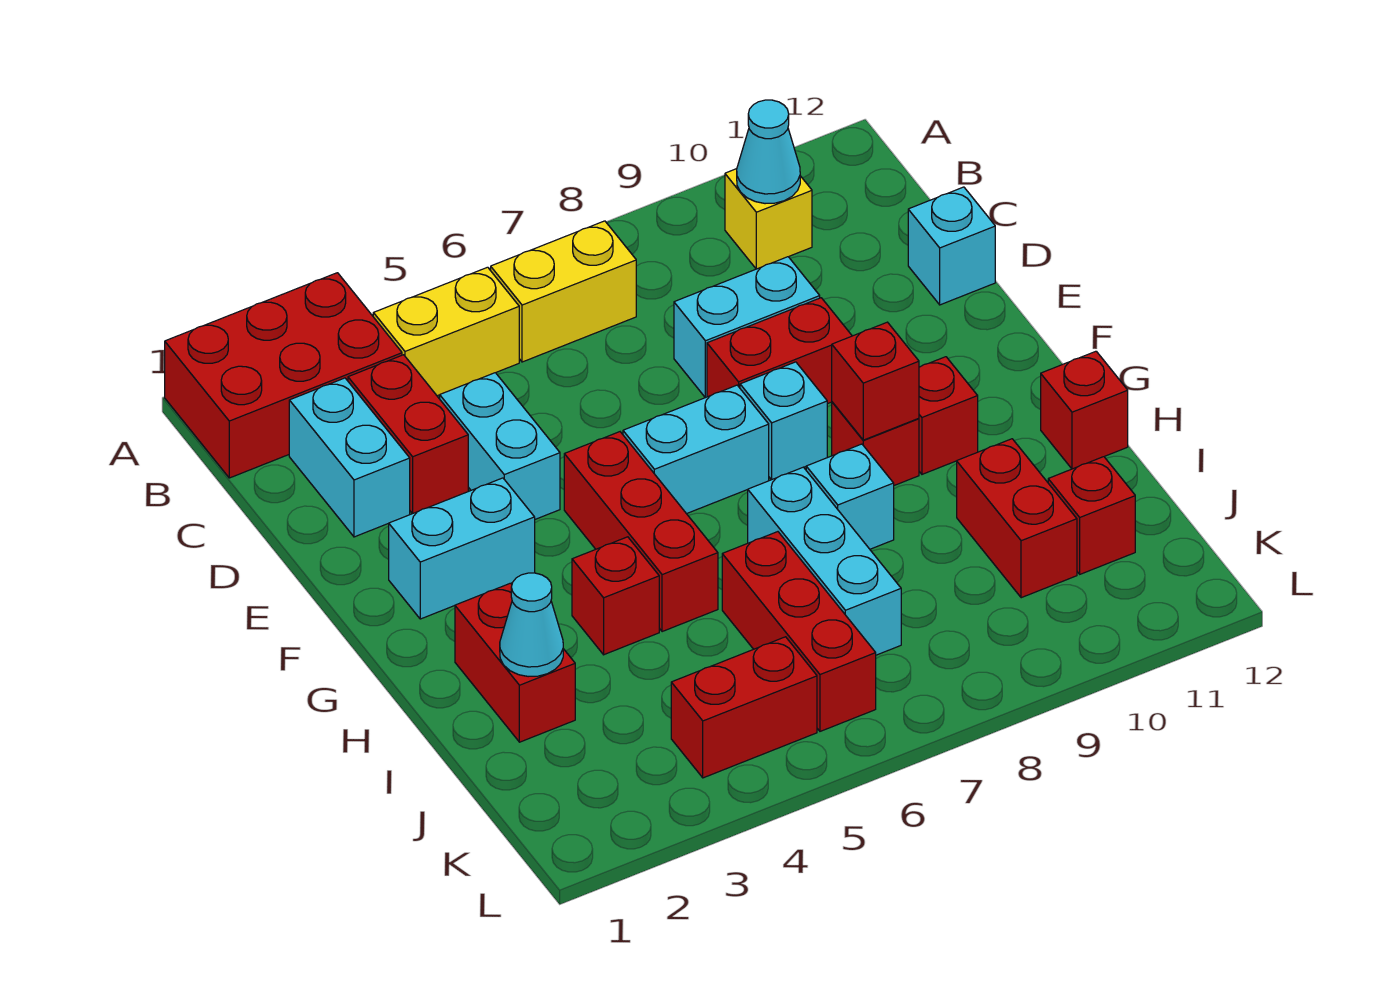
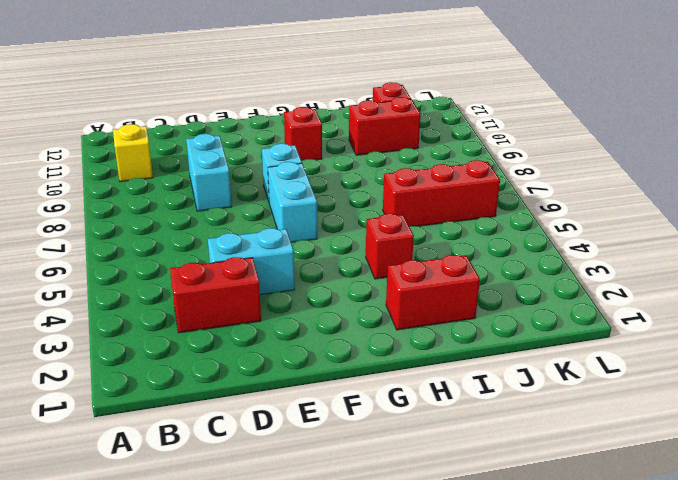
none -> red 2x3 brick [165,273,402,478]
none -> yellow 1x2 brick [373,267,519,396]
none -> yellow 1x2 brick [491,221,636,362]

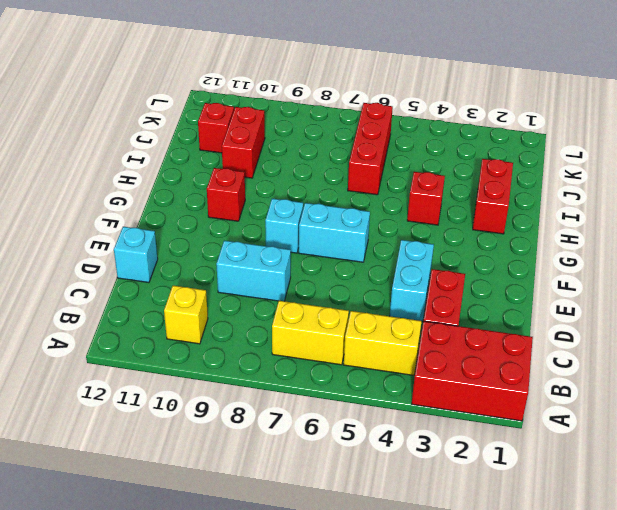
none -> cyan 1x2 brick [289,378,410,537]
none -> red 1x2 brick [707,298,852,404]
none -> cyan 1x2 brick [389,478,535,619]

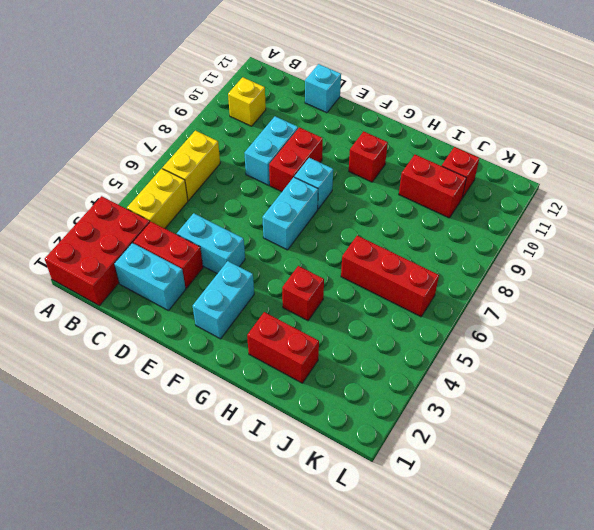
none -> red 1x3 brick [564,432,718,632]
none -> red 1x1 brick [832,402,919,485]
none -> cyan 1x3 brick [748,467,901,655]

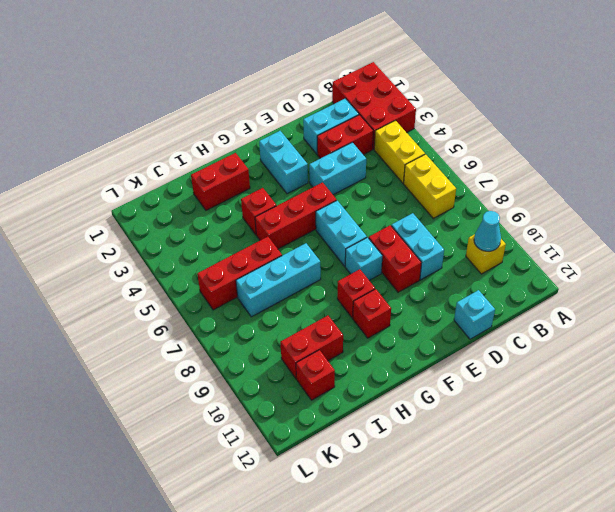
none -> cyan 1x1 brick [806,444,894,549]
none -> red 1x1 brick [1041,351,1128,469]
none -> red 1x2 brick [671,637,817,778]

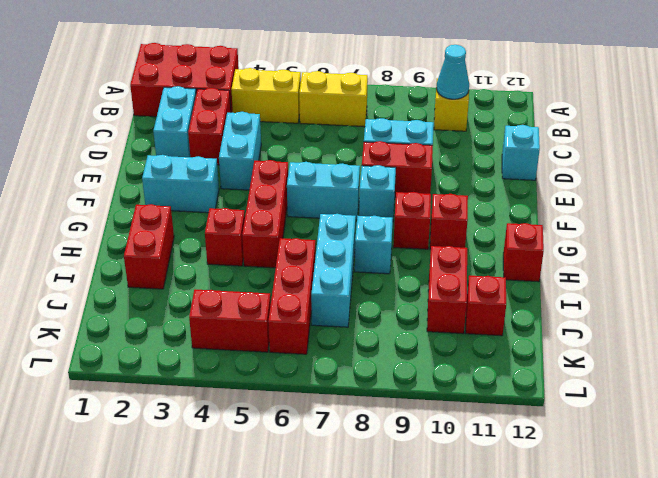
none -> red 1x1 brick [832,322,919,440]
none -> cyan 1x1 cone [500,573,563,677]

